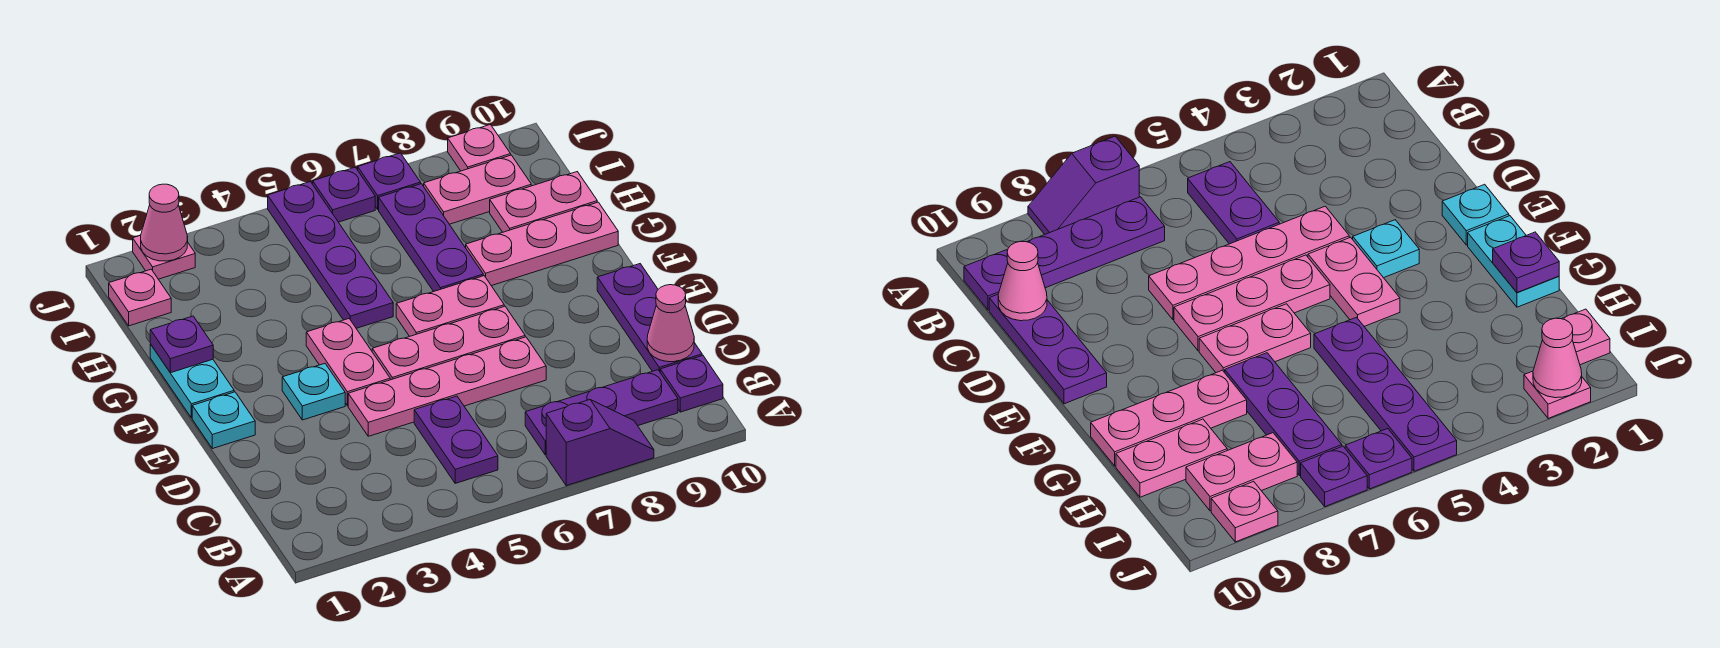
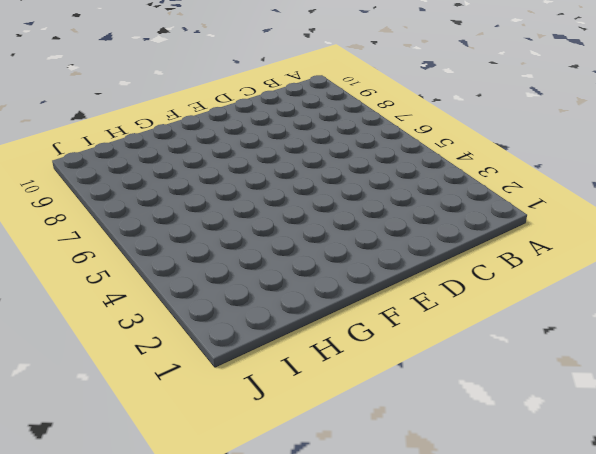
none -> purple 1x2 slope [546,400,654,486]
none -> purple 1x2 plate [414,396,498,483]
none -> purple 1x3 plate [525,370,678,455]

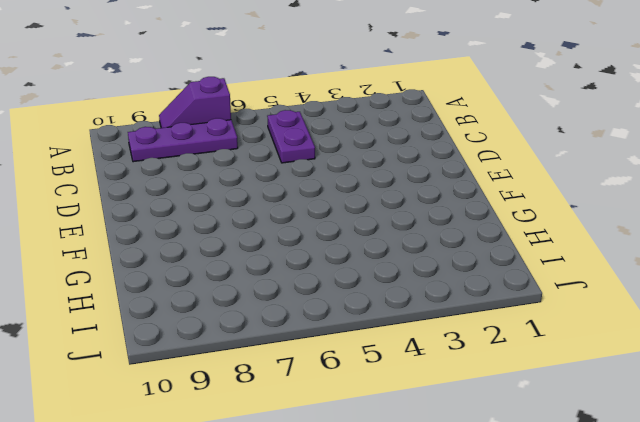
none -> purple 1x1 plate [660,355,723,412]
none -> purple 1x3 plate [597,264,702,372]
none -> pink 1x4 plate [348,337,546,436]

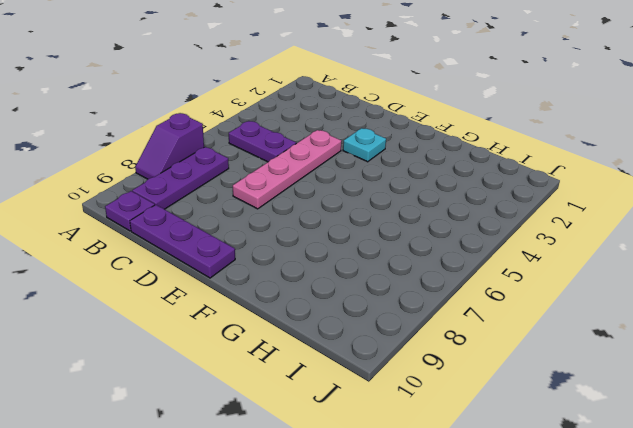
none -> cyan 1x1 plate [192,392,255,449]
none -> pink 1x2 plate [306,319,390,406]
none -> pink 1x3 plate [372,306,525,380]

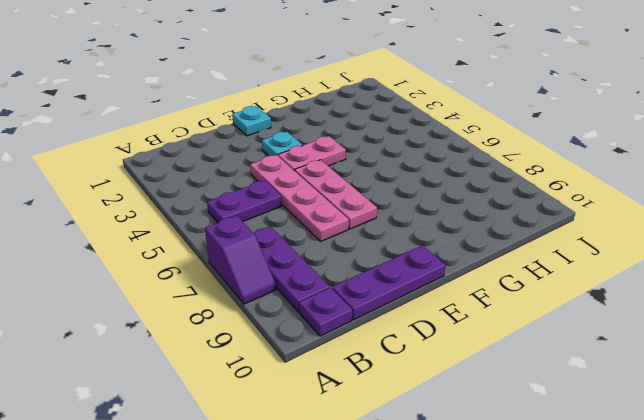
none -> cyan 1x2 plate [150,344,234,418]
none -> pink 1x2 plate [396,276,504,336]
none -> purple 1x4 plate [268,182,393,328]

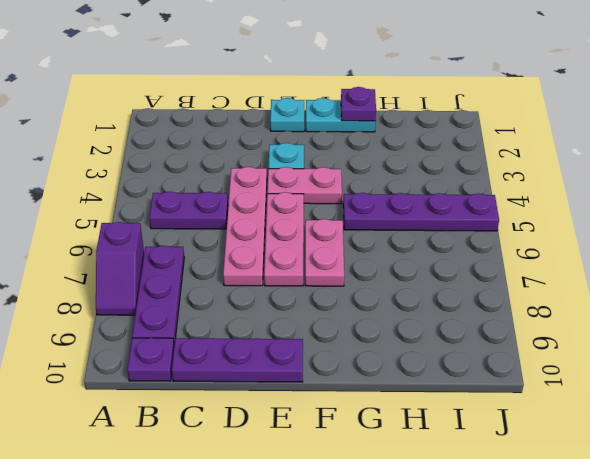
none -> purple 1x3 plate [379,184,483,292]
none -> pink 1x3 plate [466,202,618,286]
none -> pink 1x2 plate [490,172,597,232]

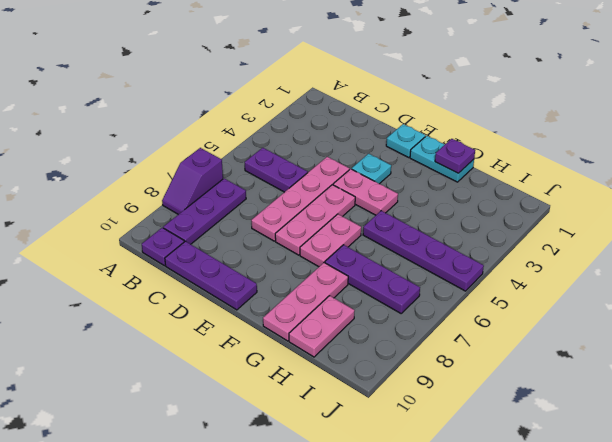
none -> pink 1x1 plate [109,269,171,326]
none -> pink 1x2 plate [424,155,531,224]
none -> pink 1x1 plate [133,235,195,279]

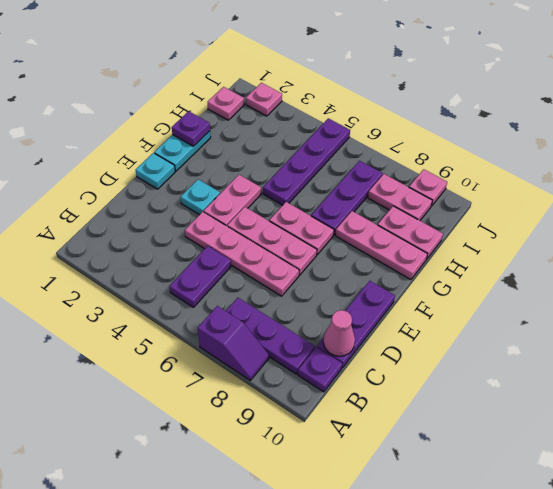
none -> purple 1x1 plate [313,167,375,222]
none -> purple 1x1 plate [358,153,421,210]
none -> pink 1x1 cone [141,184,188,261]

